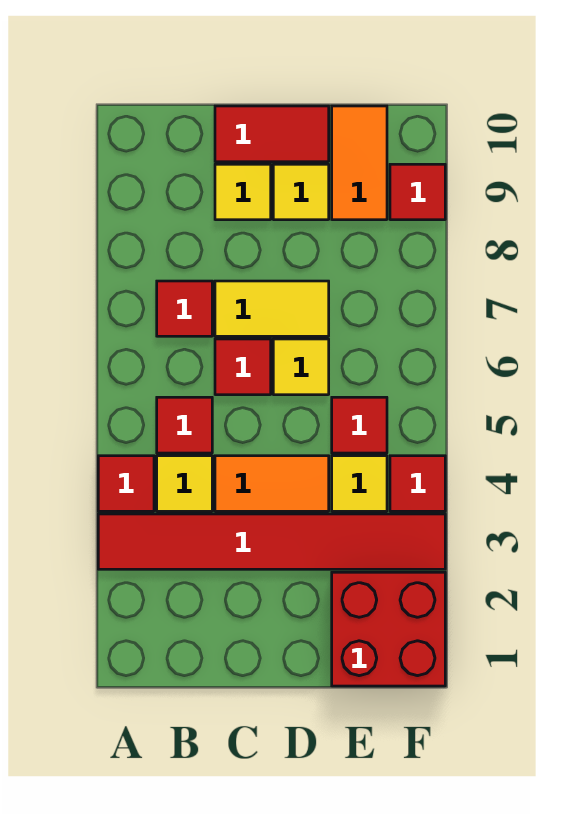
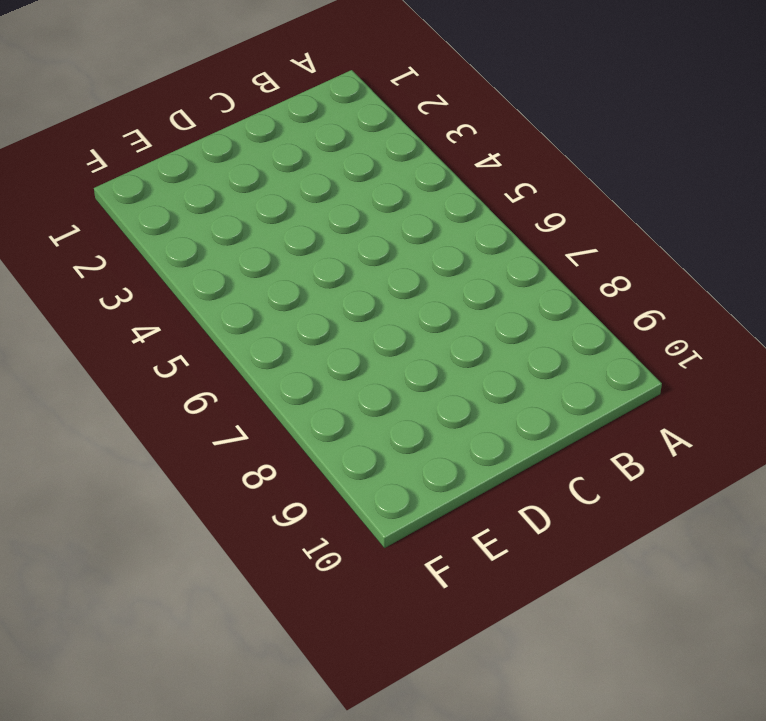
none -> red 1x6 tile [98,514,445,569]
none -> red 1x1 tile [98,456,154,511]
none -> yellow 1x1 tile [157,456,212,511]

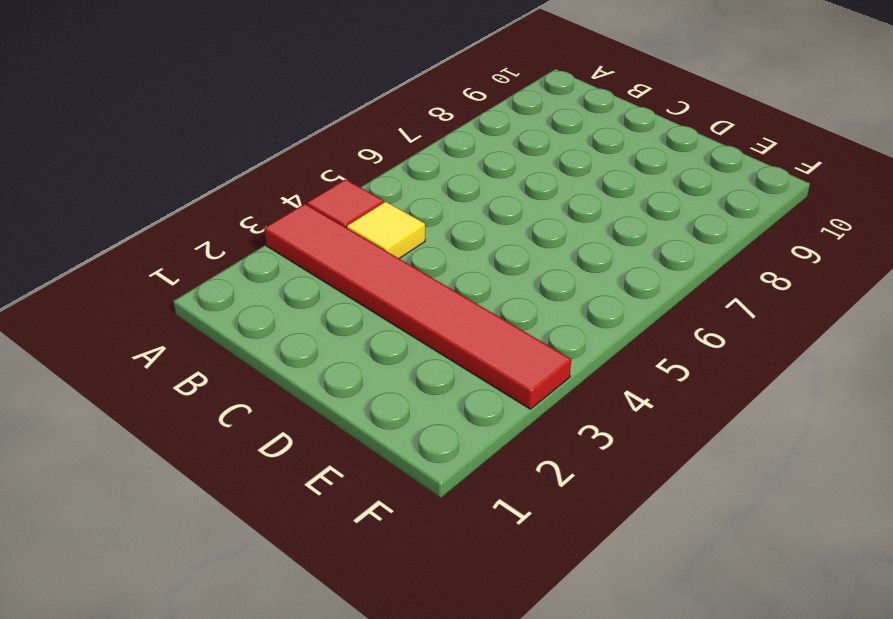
none -> red 1x1 tile [157,397,212,453]
none -> red 1x1 tile [157,281,212,336]
none -> orange 1x2 tile [215,456,329,511]

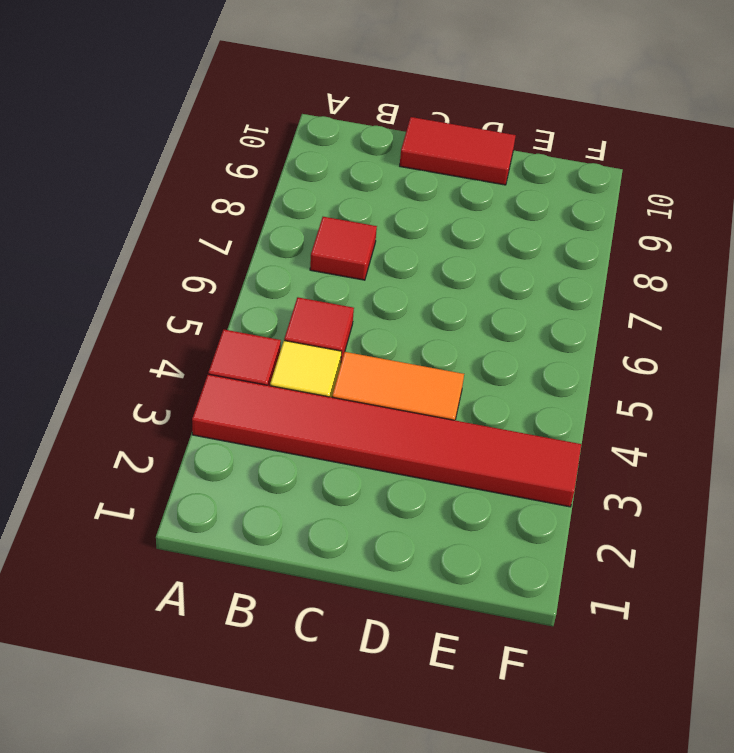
none -> red 1x1 tile [215,339,271,395]
none -> yellow 1x2 tile [215,281,329,336]
none -> yellow 1x1 tile [215,164,271,220]

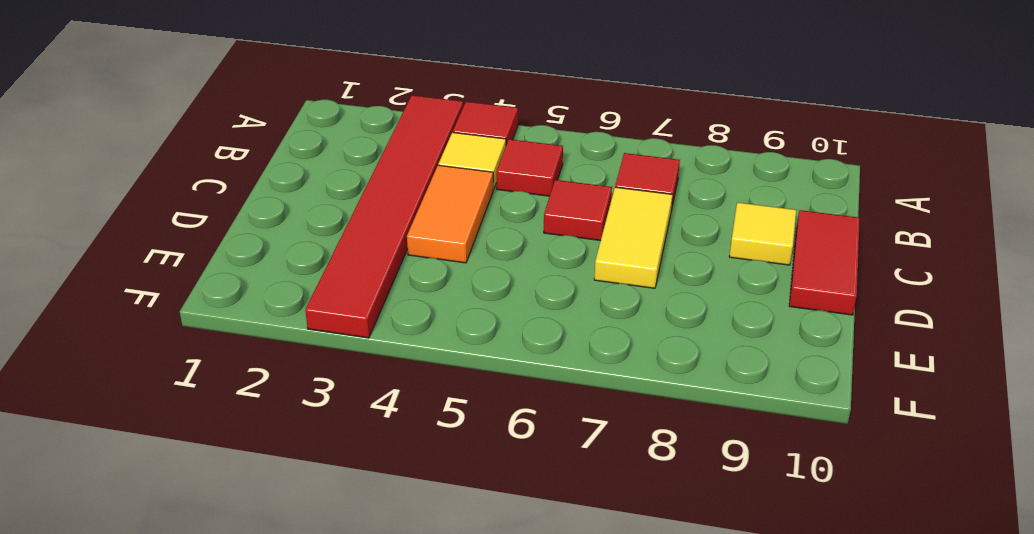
none -> yellow 1x1 tile [273,339,329,395]
none -> yellow 1x1 tile [273,164,329,220]
none -> red 2x2 brick [332,572,445,686]

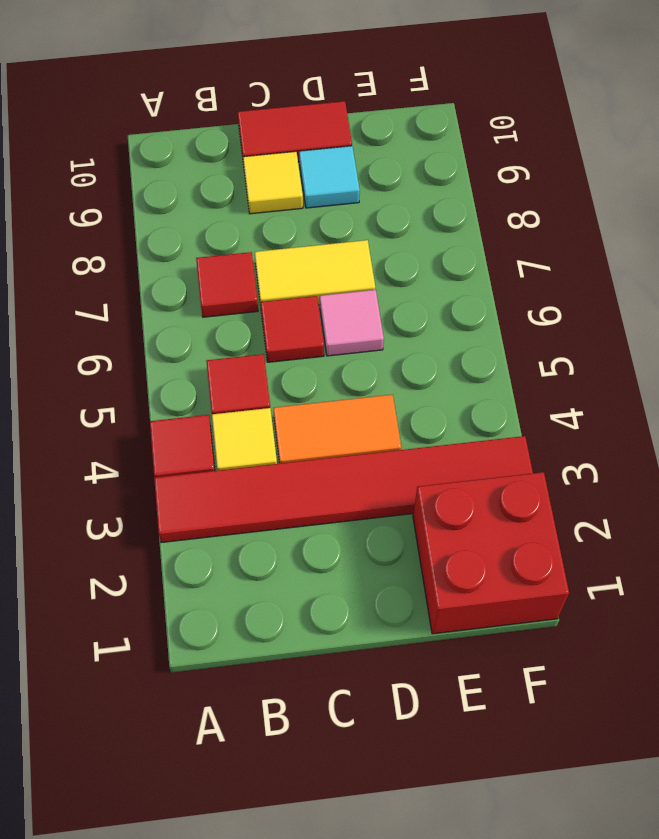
pink 1x1 tile [320,290,384,356] -> yellow 1x1 tile [273,339,329,395]
cyan 1x1 tile [299,146,360,208] -> yellow 1x1 tile [273,164,329,220]
none -> yellow 1x1 tile [332,456,387,511]
none -> red 1x1 tile [332,397,387,453]
none -> orange 1x2 tile [332,106,387,220]

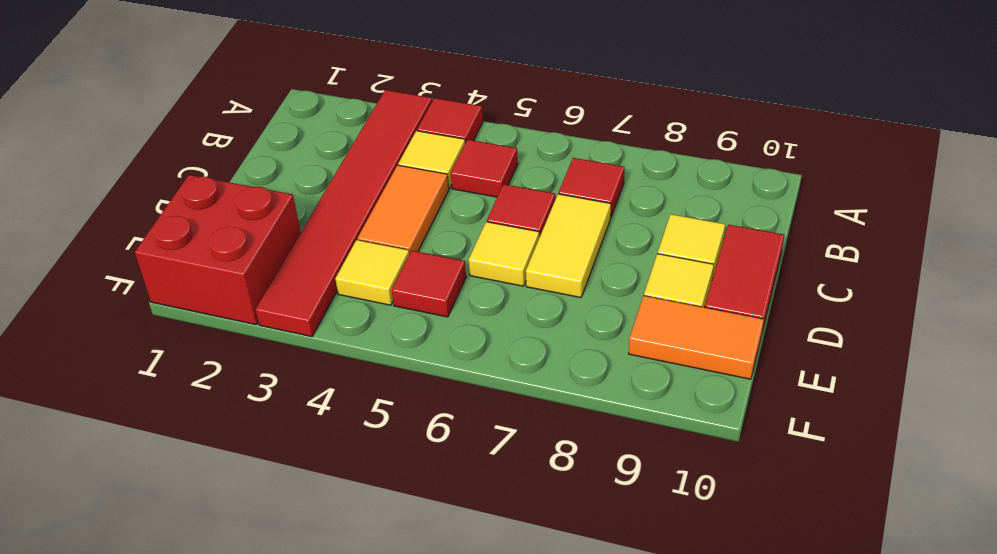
none -> red 1x1 tile [390,456,445,511]
none -> red 1x1 tile [390,164,445,220]

